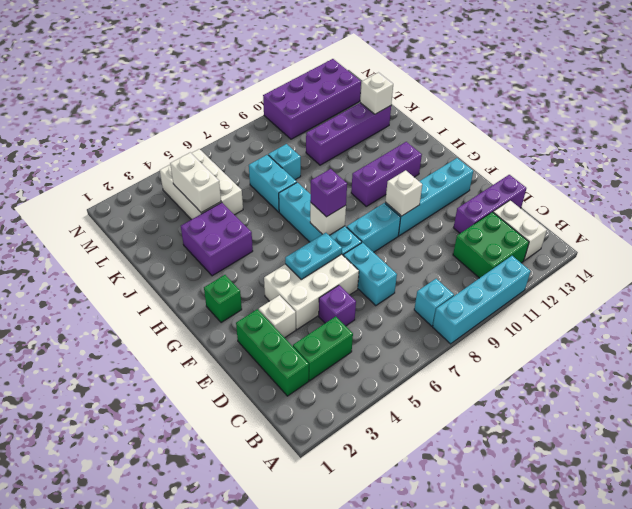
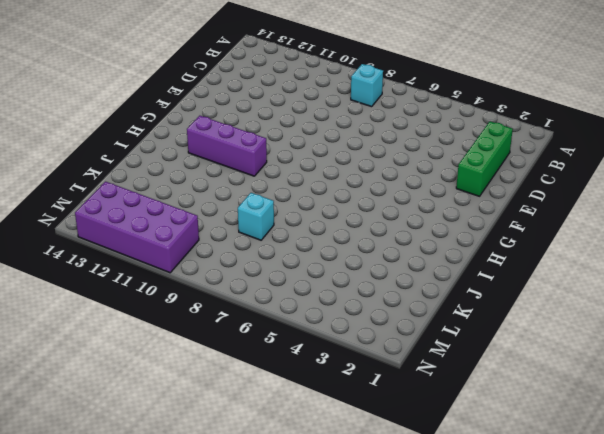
none -> cyan 1x4 brick [433,256,531,344]
none -> green 2x2 brick [453,212,529,278]
none -> white 1x2 brick [493,200,547,260]

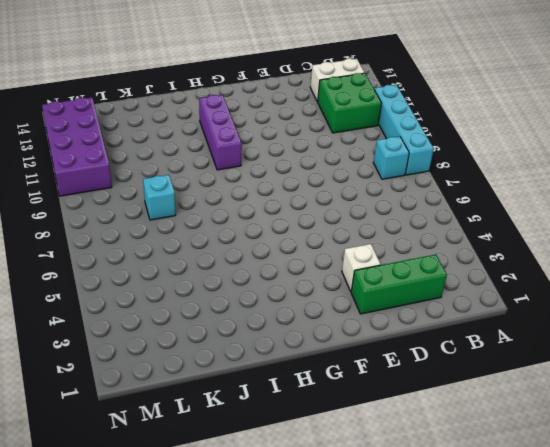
none -> green 1x2 brick [293,316,353,381]
none -> purple 1x1 brick [319,285,356,326]
none -> cyan 1x2 brick [343,242,397,306]

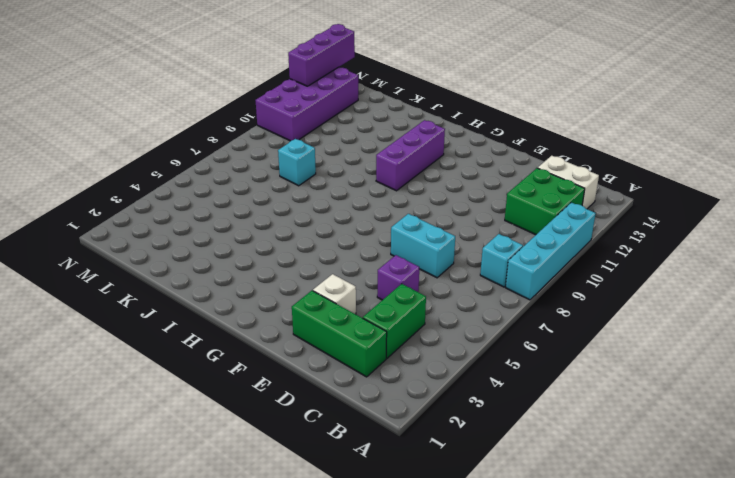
purple 1x3 brick [288,24,355,86] -> purple 1x3 brick moved to [454,175,526,233]
none -> white 2x3 brick [264,254,359,329]
none -> cyan 1x4 brick [279,182,362,255]
none -> cyan 1x2 brick [347,203,401,252]

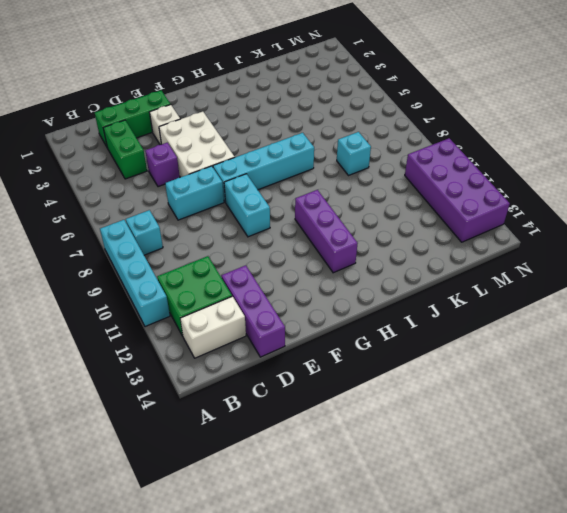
none -> cyan 1x4 brick [385,158,473,236]
none -> green 1x1 brick [204,275,242,323]
none -> purple 2x2 brick [181,203,253,276]

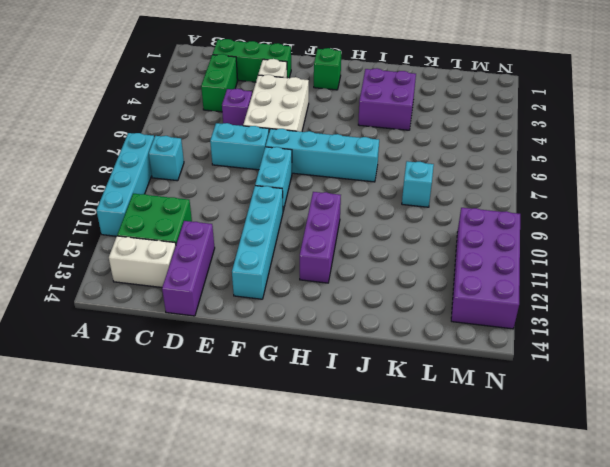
none -> cyan 1x2 brick [249,155,297,212]
none -> white 2x3 brick [160,149,243,220]
none -> purple 1x4 brick [306,103,391,165]

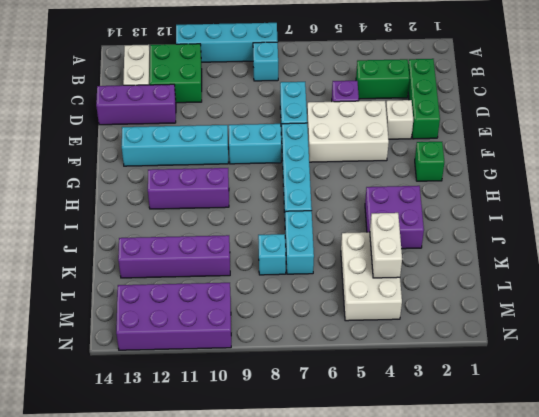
none -> cyan 1x2 plate [285,233,342,279]
none -> white 1x1 brick [385,170,422,216]
none -> white 1x1 brick [310,203,346,235]

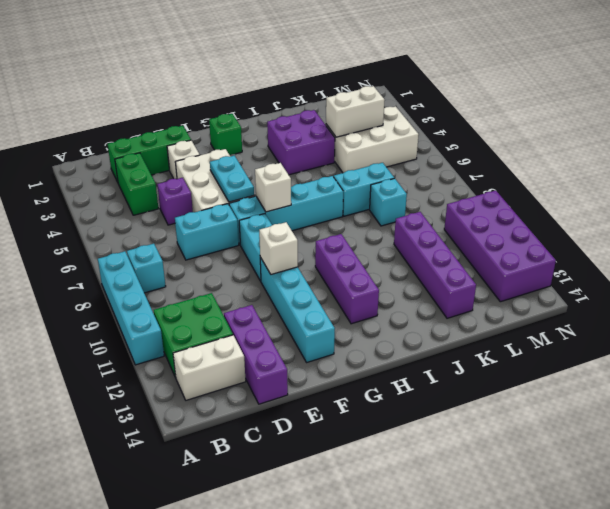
none -> white 1x1 brick [360,73,393,114]
none -> purple 1x1 brick [310,169,347,217]

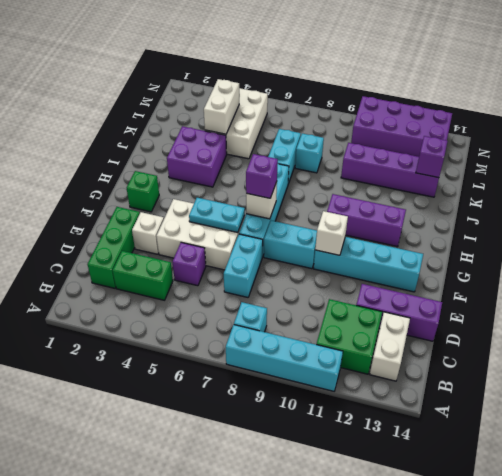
purple 1x1 brick [416,136,448,178] -> white 1x1 brick [360,73,393,114]

